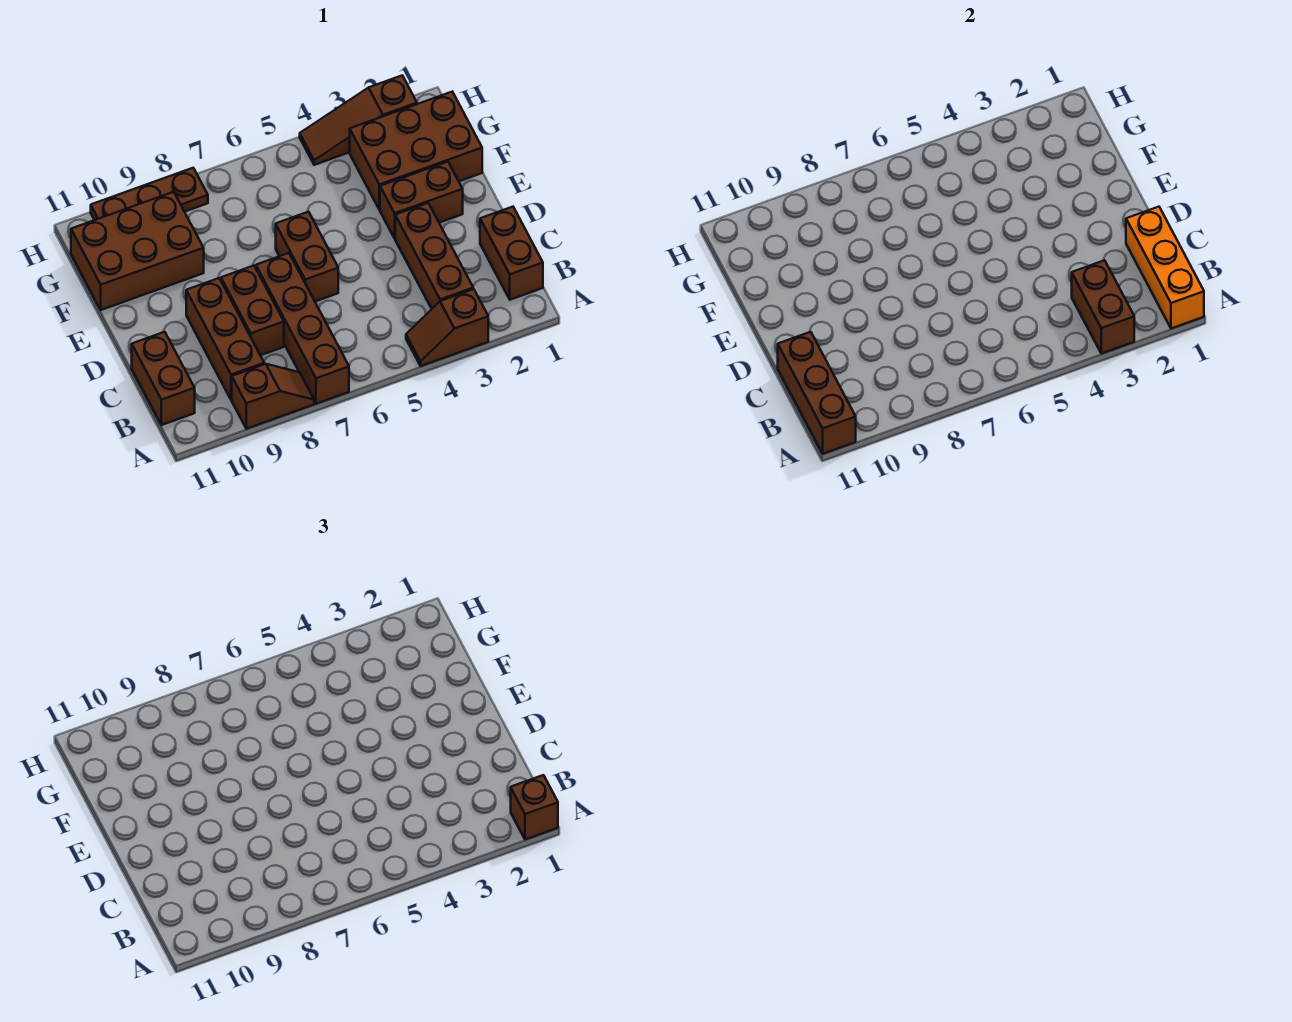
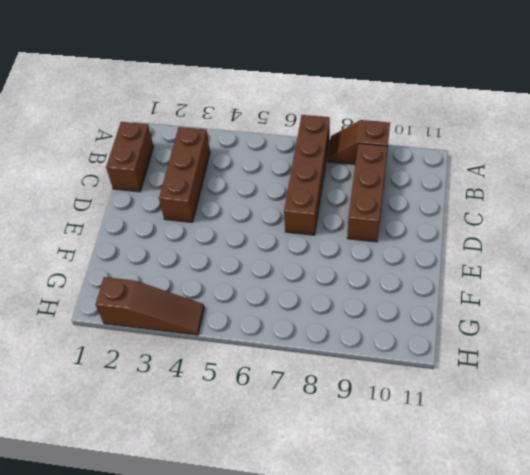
none -> brown 1x2 slope [406,289,488,366]
none -> brown 1x2 brick [132,332,195,425]
none -> brown 1x2 brick [221,266,284,355]

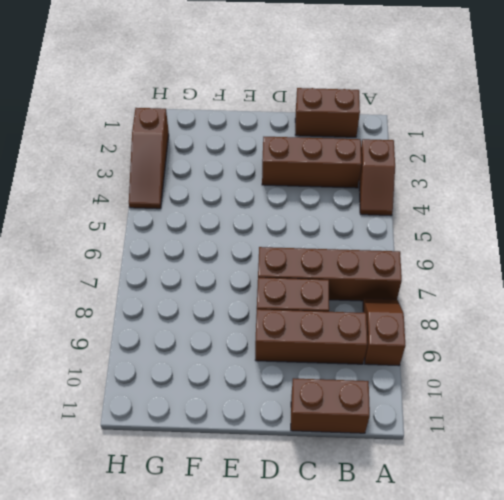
none -> brown 1x2 brick [276,212,338,301]
none -> brown 1x2 brick [380,162,463,238]
none -> brown 2x3 brick [350,92,482,210]

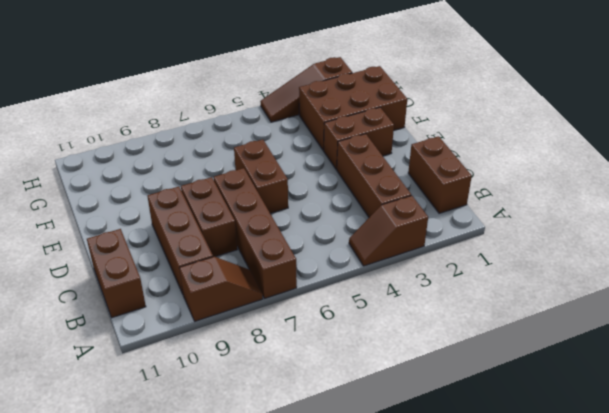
none -> brown 2x3 brick [71,192,204,310]
none -> brown 1x3 plate [91,168,208,220]
none -> orange 1x3 brick [1126,207,1204,328]

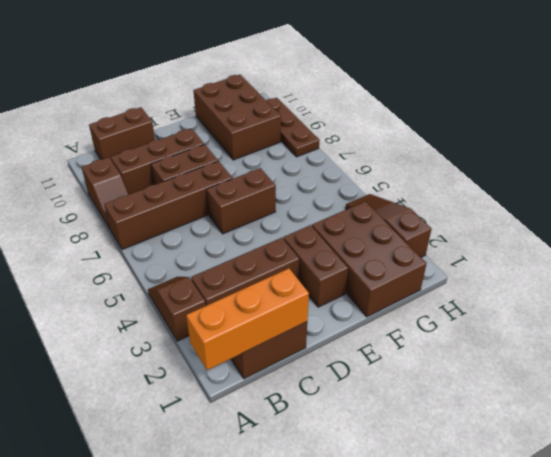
none -> brown 1x2 brick [1072,260,1134,354]
none -> brown 1x3 brick [778,332,856,454]
none -> brown 1x1 brick [511,775,558,839]

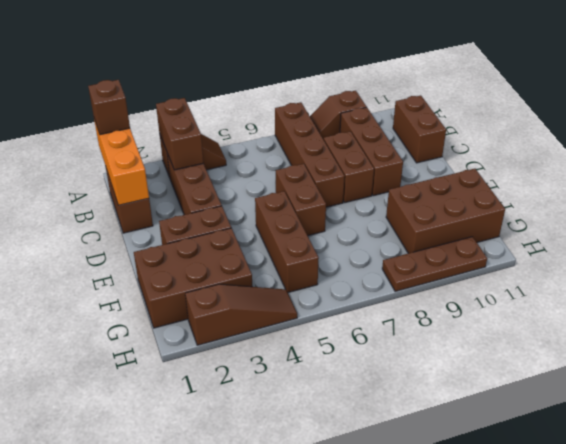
brown 1x3 brick [255,191,319,293] -> brown 1x3 brick moved to [778,332,856,454]

